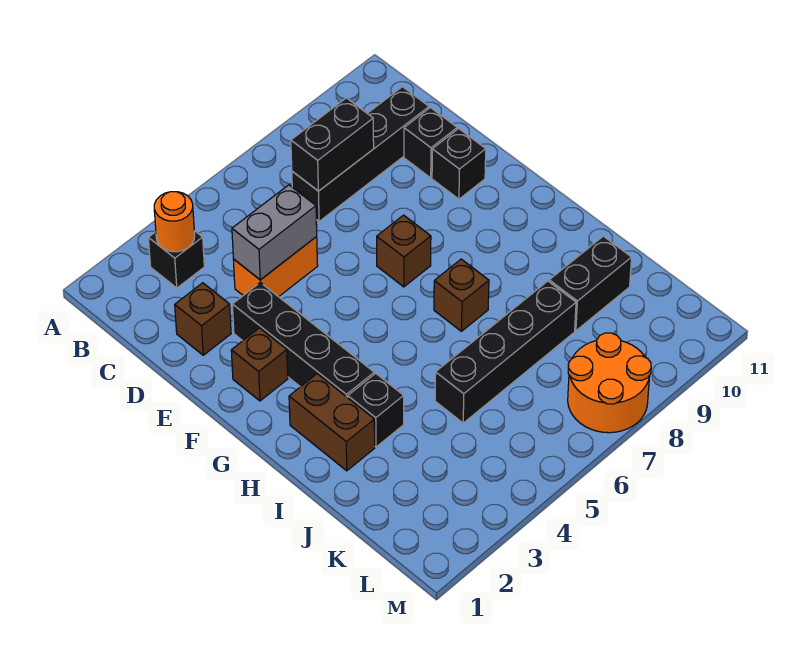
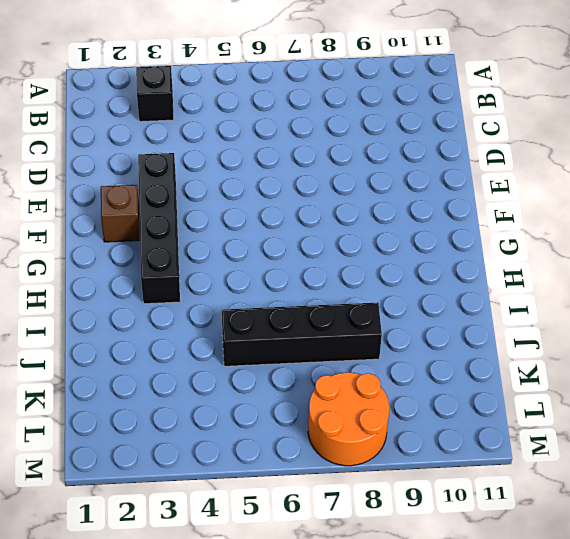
none -> black 1x4 brick [292,87,429,221]
none -> brown 1x1 brick [175,283,231,355]
none -> orange 1x2 brick [233,237,318,297]

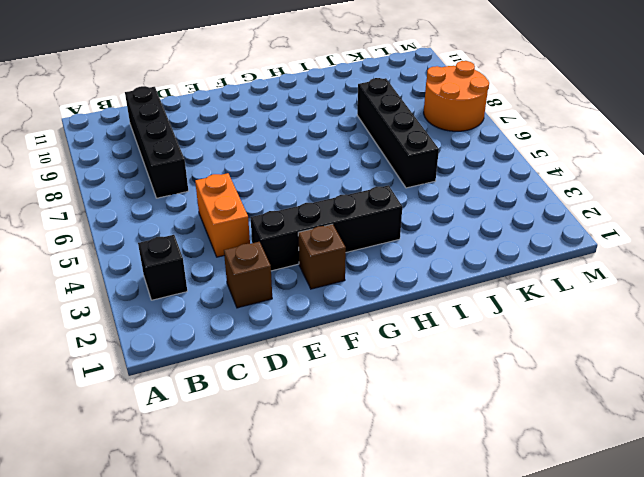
none -> black 1x1 brick [404,108,457,178]
none -> black 1x1 brick [432,129,486,199]
none -> brown 1x1 brick [377,215,431,287]

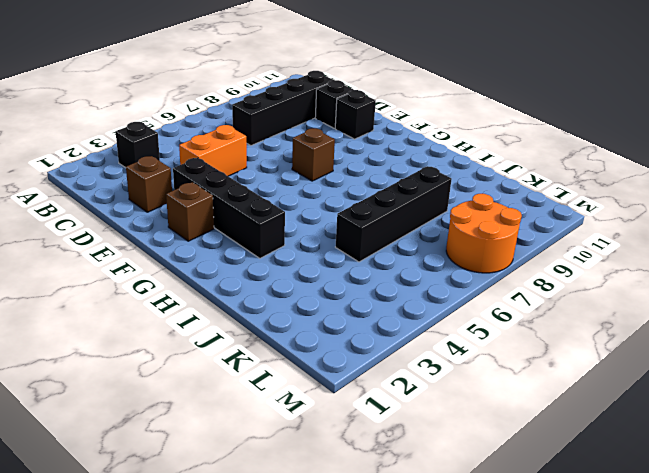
none -> brown 1x2 brick [289,374,375,471]
none -> brown 1x1 brick [434,259,489,331]
none -> black 1x1 brick [348,373,404,447]

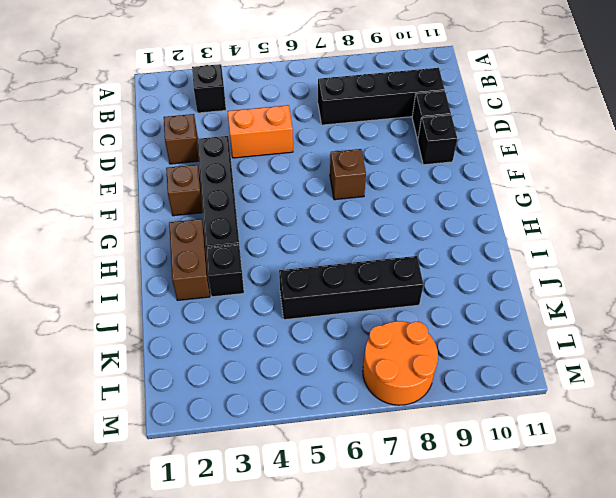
none -> brown 1x1 brick [434,259,489,331]
none -> black 1x2 brick [549,236,632,331]
none -> orange 1x1 round brick [154,192,195,252]

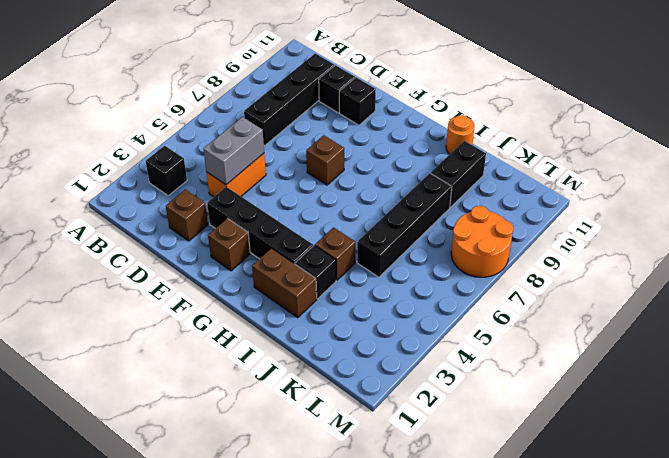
brown 1x1 brick [315,227,355,280] -> brown 1x1 brick moved to [434,259,489,331]
orange 1x1 round brick [446,115,475,154] -> orange 1x1 round brick moved to [154,192,195,252]
none -> black 1x2 brick [291,98,374,191]

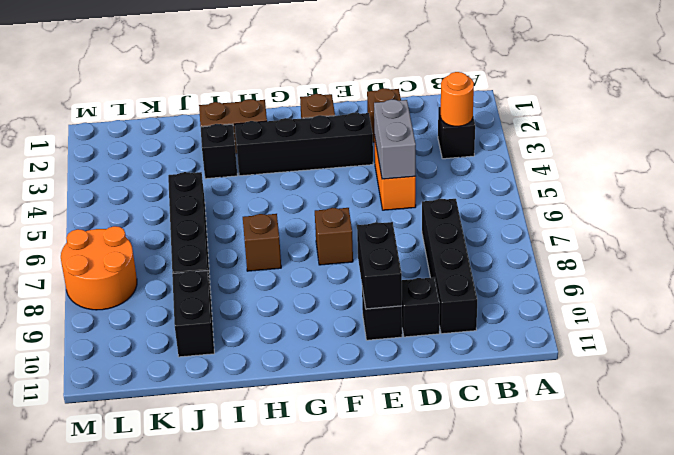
black 1x2 brick [357,222,402,309] -> black 1x2 brick moved to [291,98,374,191]

